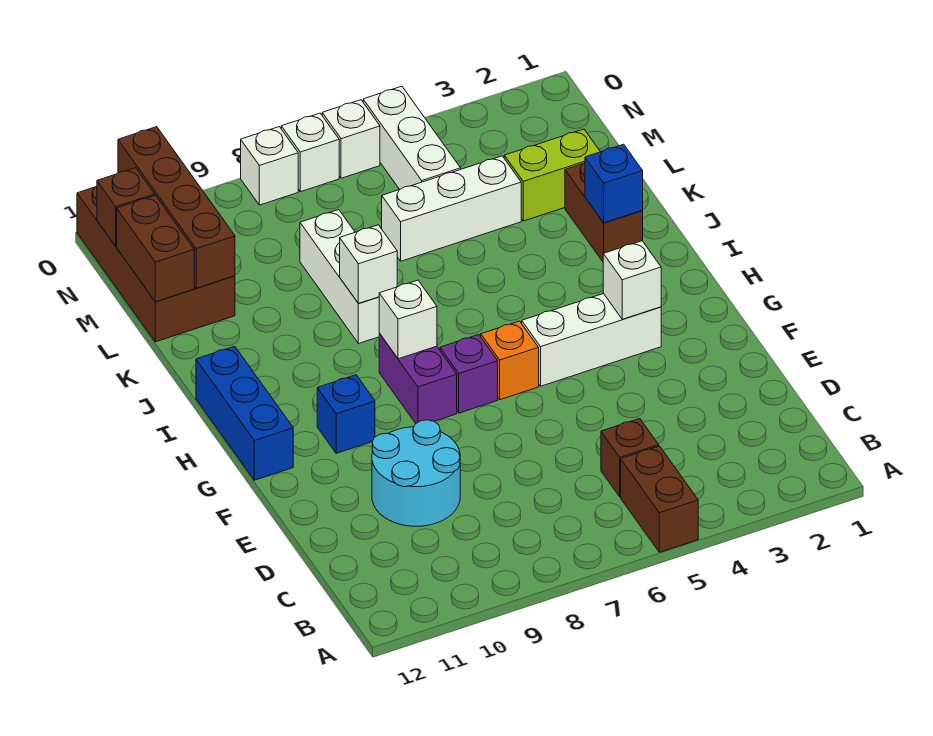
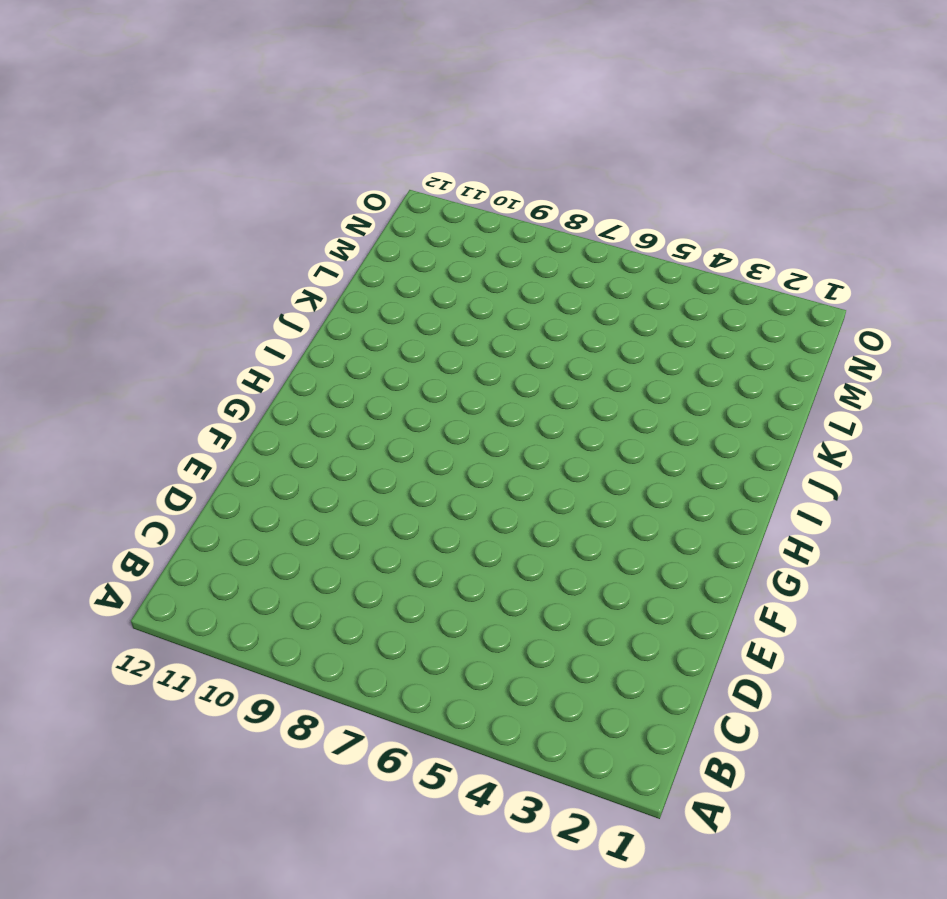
none -> brown 1x2 brick [621,446,698,552]
none -> brown 1x1 brick [601,418,659,497]
none -> cyan 2x2 round brick [372,420,460,526]

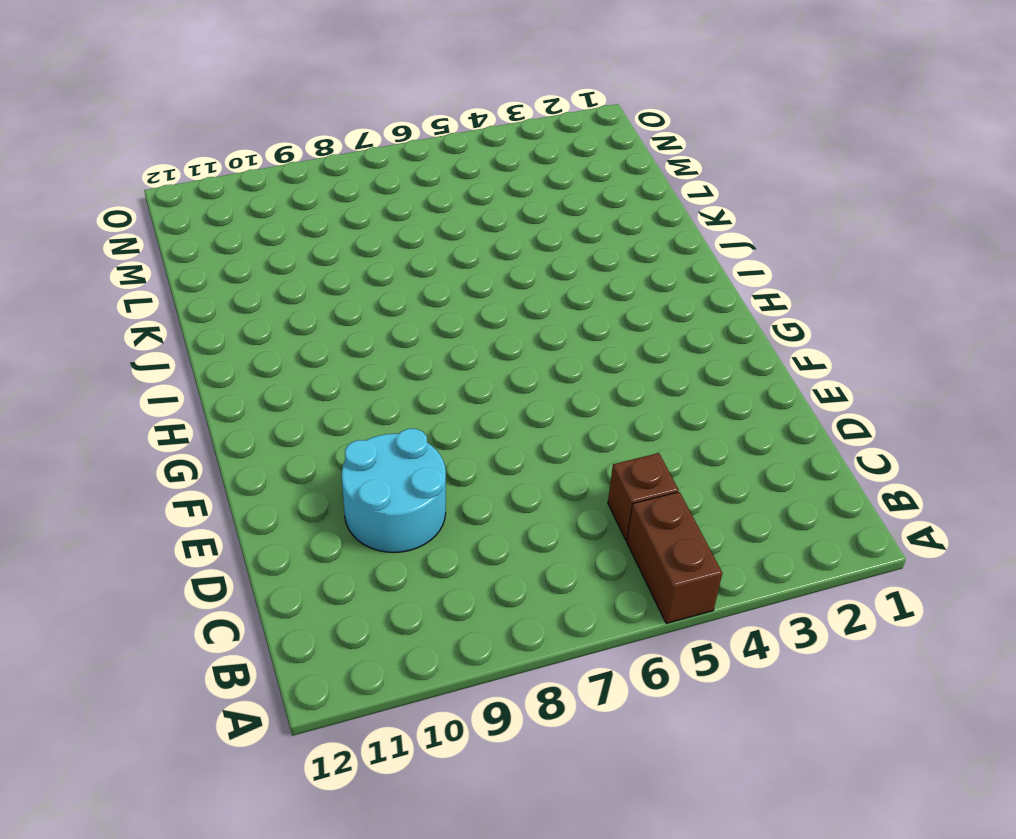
none -> white 1x3 brick [522,294,661,386]
none -> orange 1x1 brick [481,321,539,400]
none -> purple 1x1 brick [440,335,498,413]

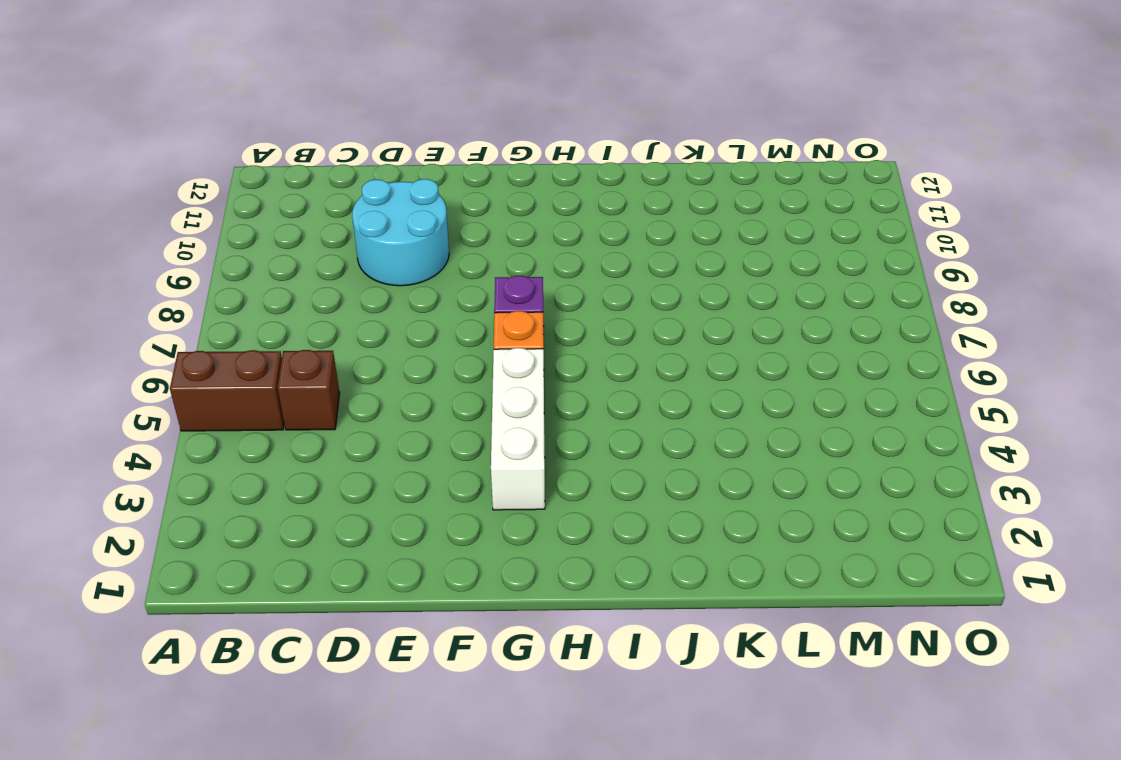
none -> purple 1x2 brick [379,333,457,423]
none -> blue 1x1 brick [317,375,375,453]
none -> blue 1x3 brick [196,346,293,480]

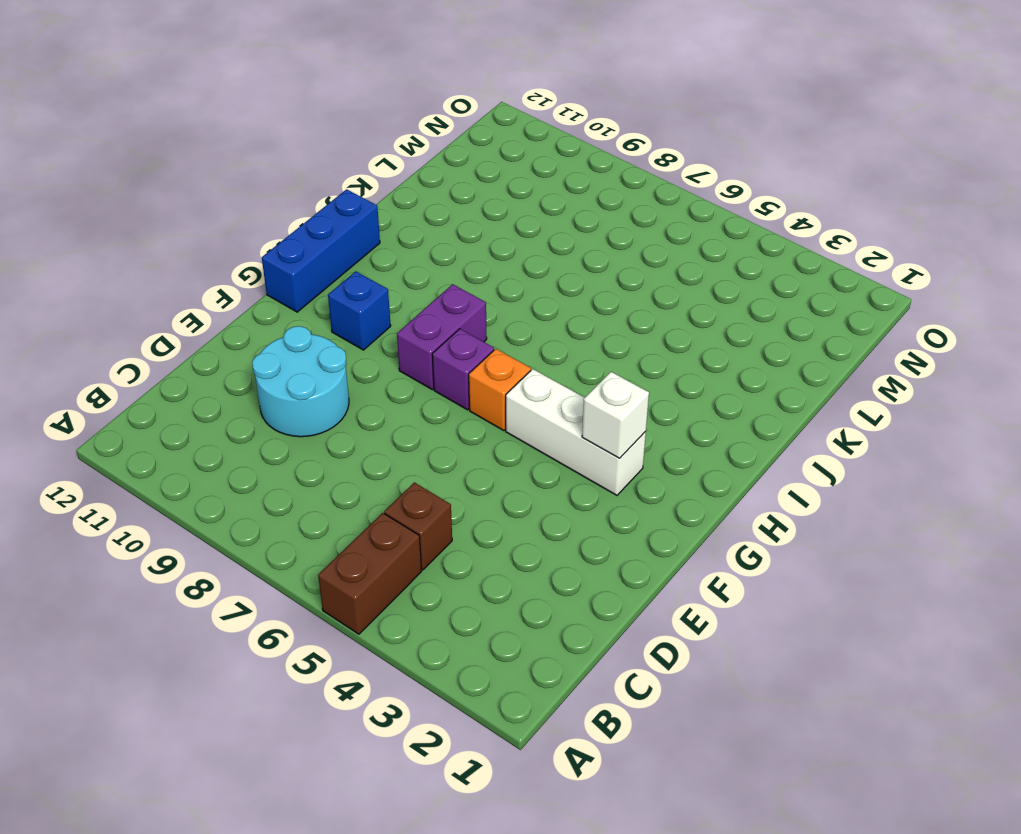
none -> brown 1x2 brick [565,163,643,261]
none -> white 1x3 brick [300,210,379,344]
none -> lime 1x2 brick [504,129,600,221]

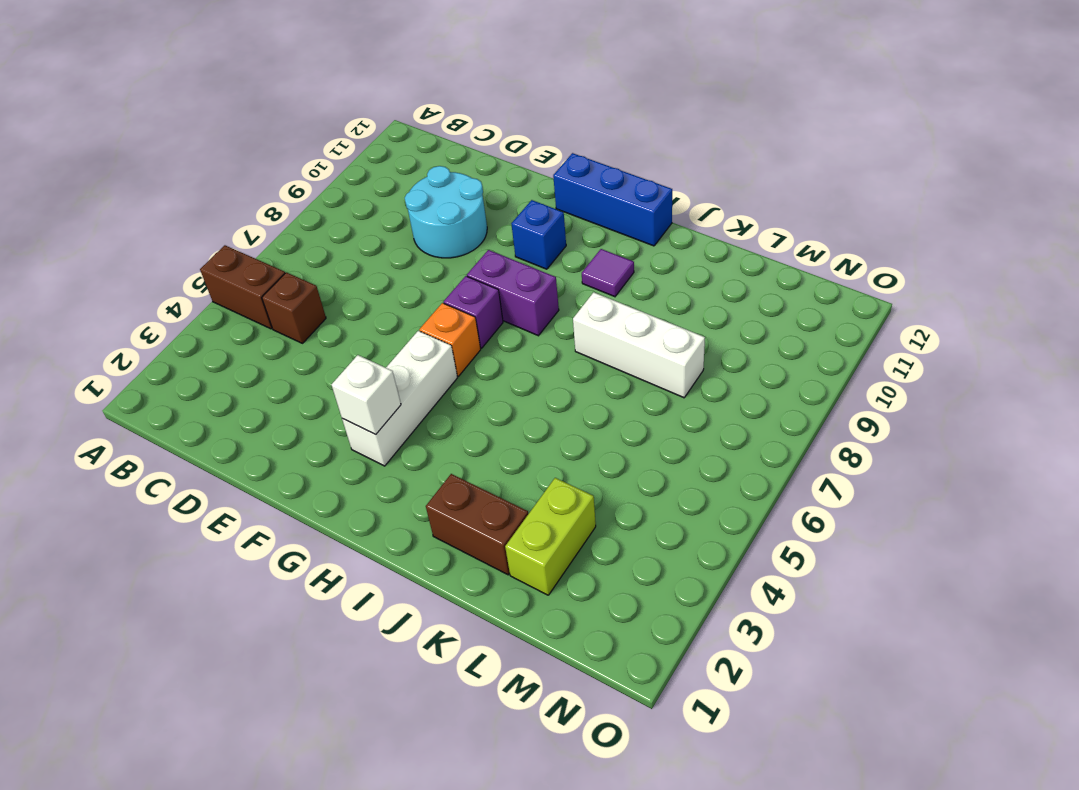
purple 1x1 tile [582,249,634,297] -> none
none -> white 1x3 brick [382,156,521,261]
none -> brown 2x4 brick [77,186,235,342]
none -> white 1x3 brick [363,86,461,189]

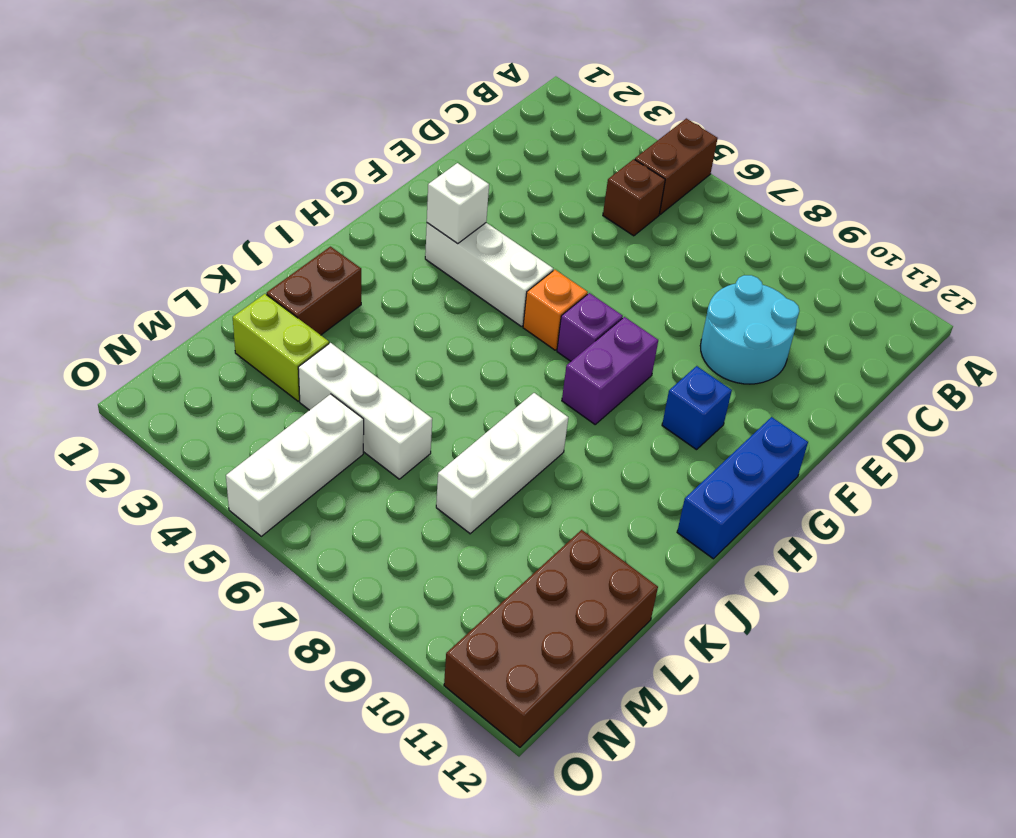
none -> white 1x1 brick [322,100,380,178]
none -> white 1x1 brick [281,113,339,192]
none -> white 1x1 brick [241,127,298,205]

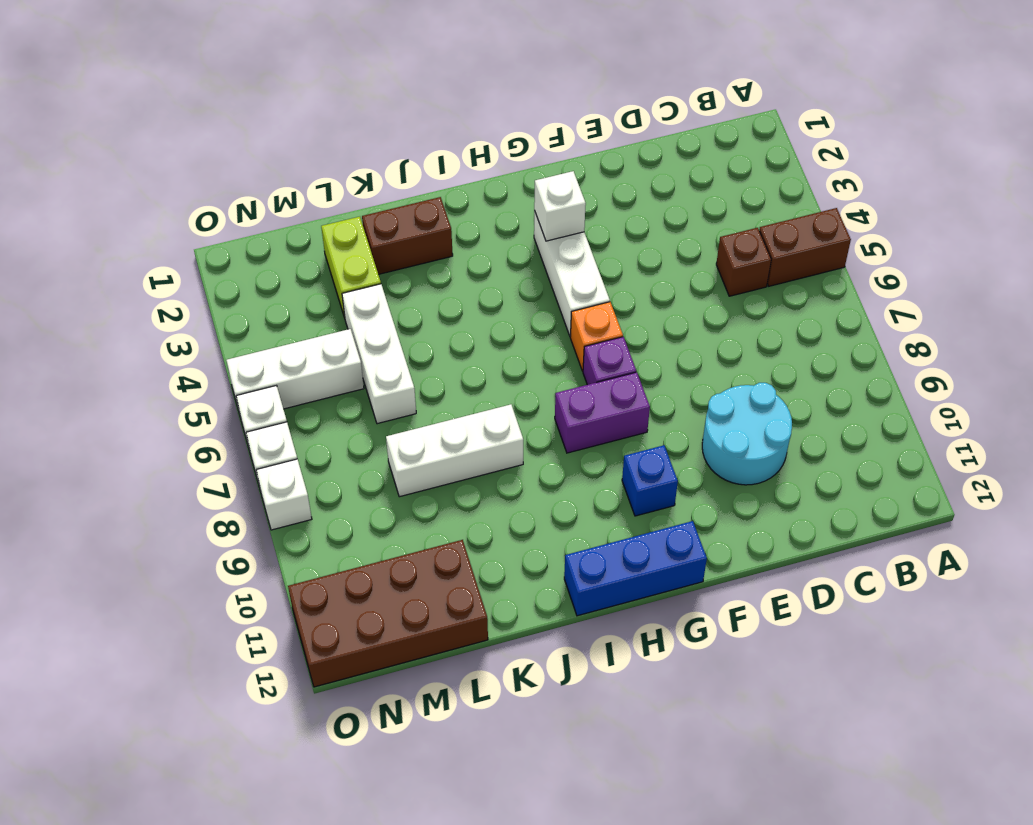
none -> white 1x1 brick [379,280,437,359]
none -> blue 1x1 brick [585,144,643,223]
none -> white 1x1 brick [340,225,397,303]

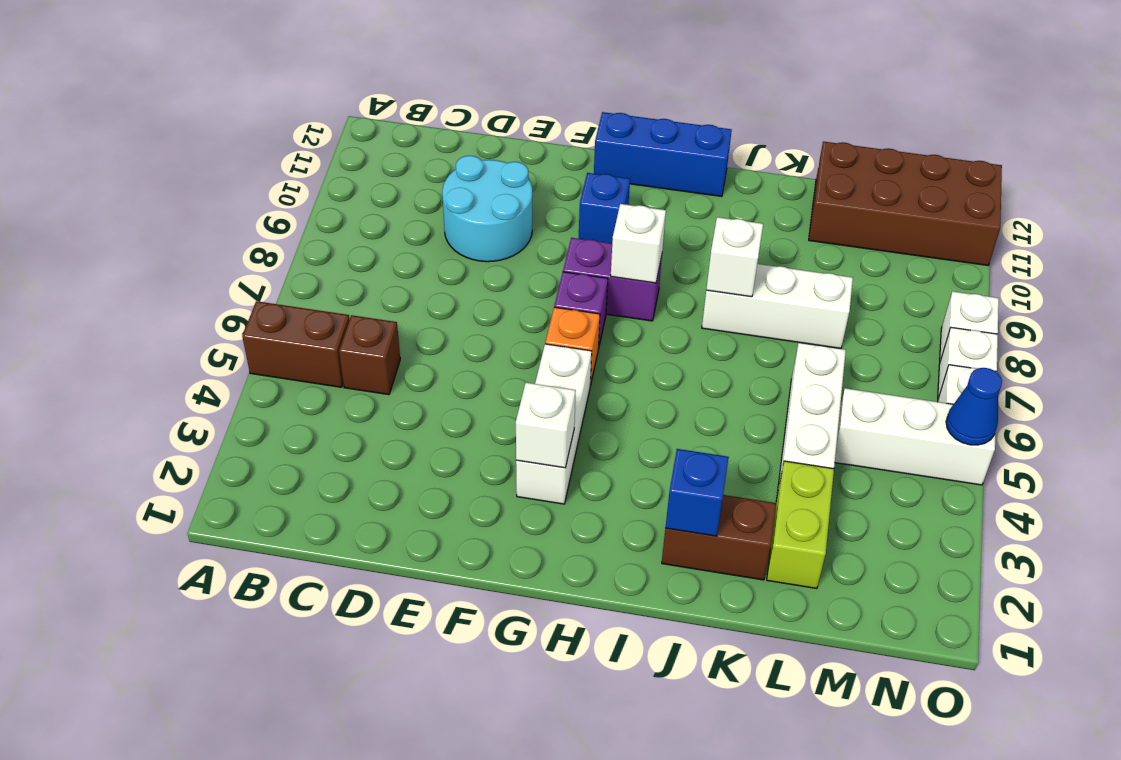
blue 1x1 cone [946,368,1002,445] -> none
none -> brown 1x4 brick [118,127,235,288]
none -> brown 1x2 brick [117,196,194,302]
none -> brown 1x1 brick [97,168,155,246]

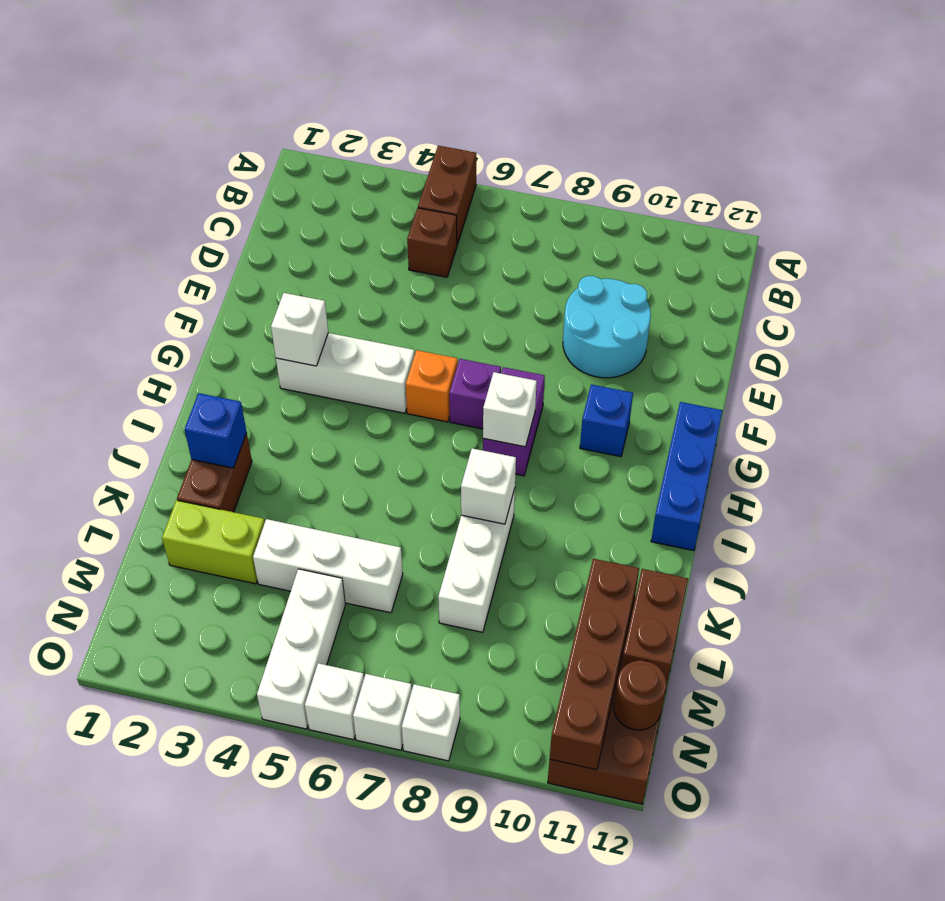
brown 1x1 round brick [614,660,666,730] -> brown 1x1 brick [97,168,155,246]

